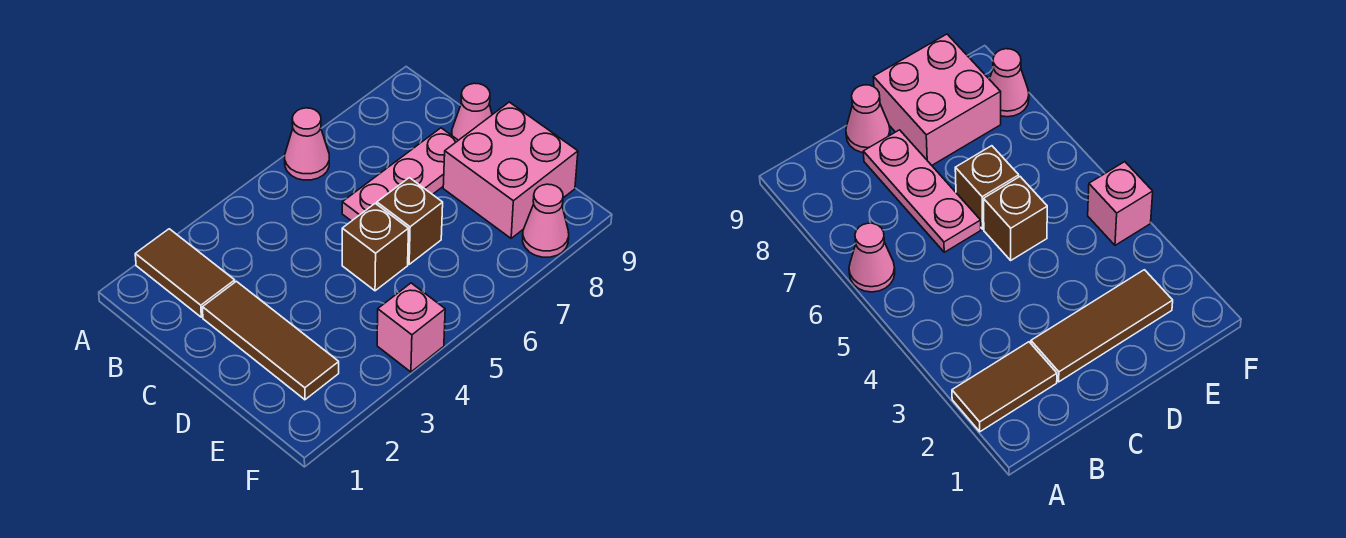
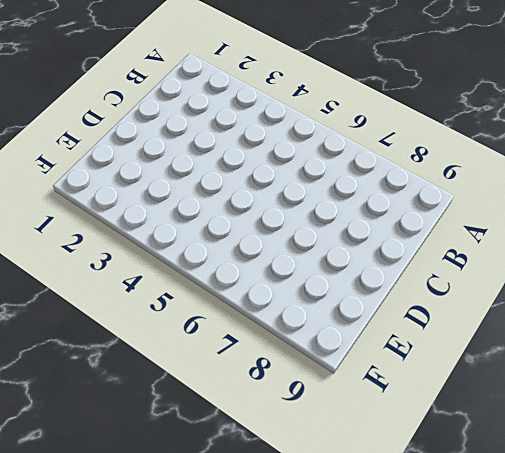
none -> brown 1x2 tile [135,229,235,317]
none -> pink 1x1 cone [285,108,329,180]

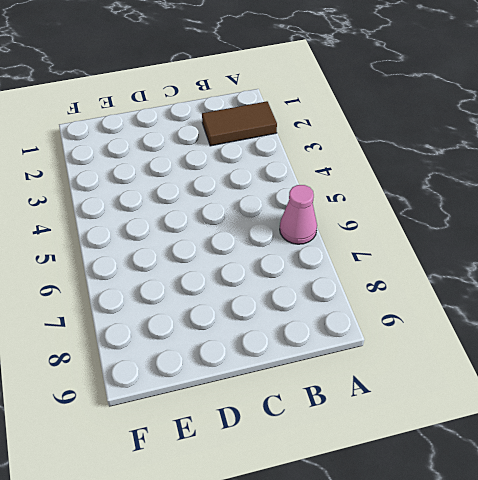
none -> brown 1x3 tile [203,281,339,400]
none -> pink 1x3 plate [342,128,458,221]

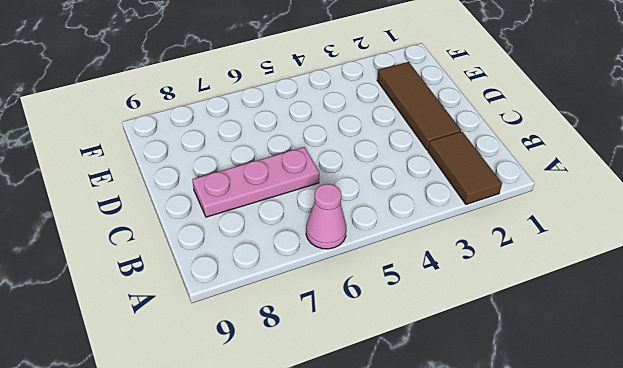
none -> pink 1x1 cone [452,83,492,140]
none -> brown 1x1 brick [342,203,409,291]

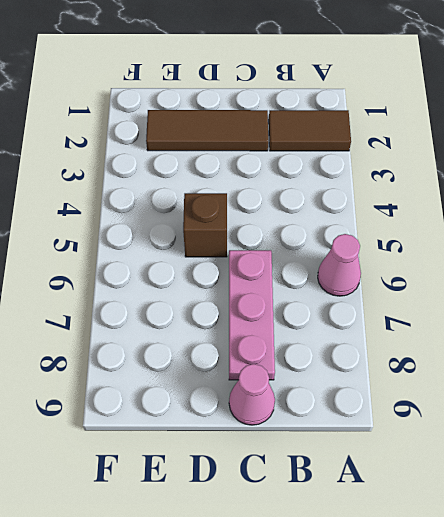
none -> brown 1x1 brick [377,178,443,264]
none -> pink 2x2 brick [443,102,578,238]

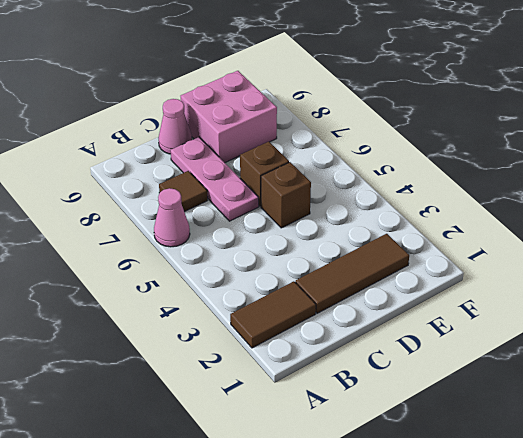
brown 1x1 tile [159,171,208,212] -> none
none -> pink 1x1 brick [377,283,445,372]
none -> pink 1x1 cone [523,184,569,257]

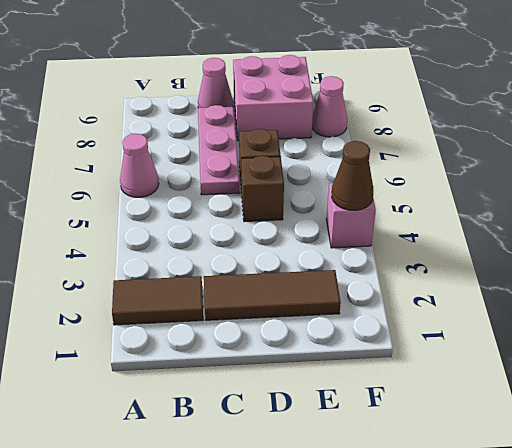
brown 1x1 cone [332,141,373,210] -> none

